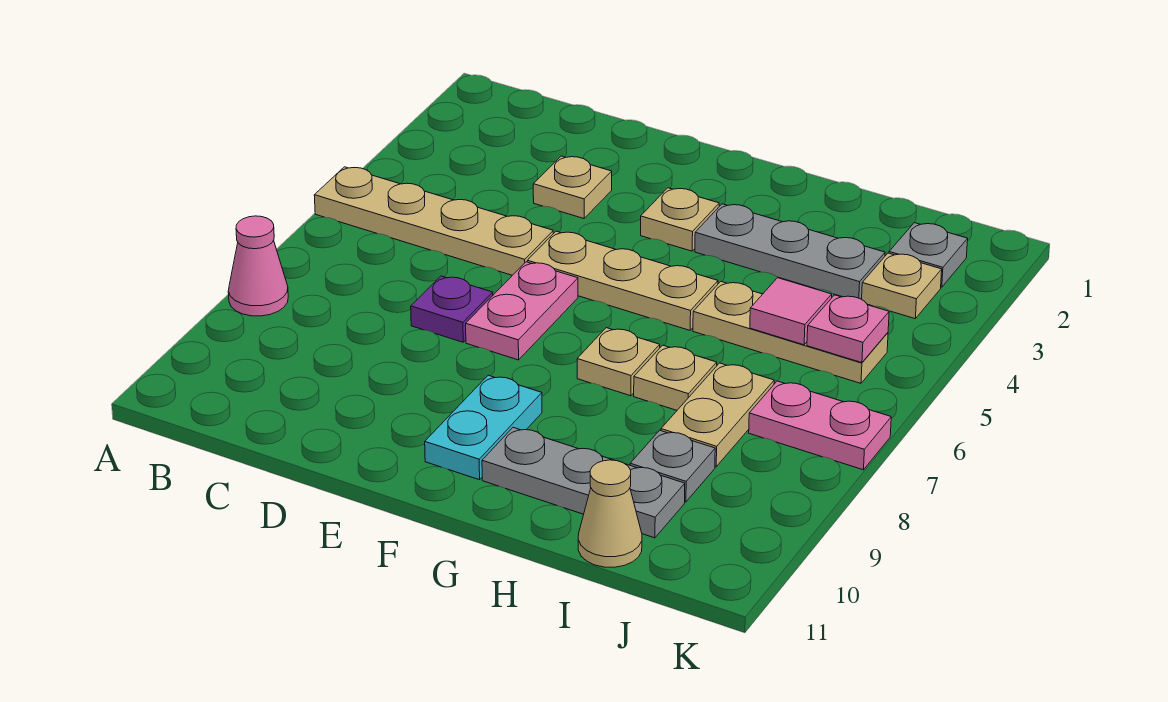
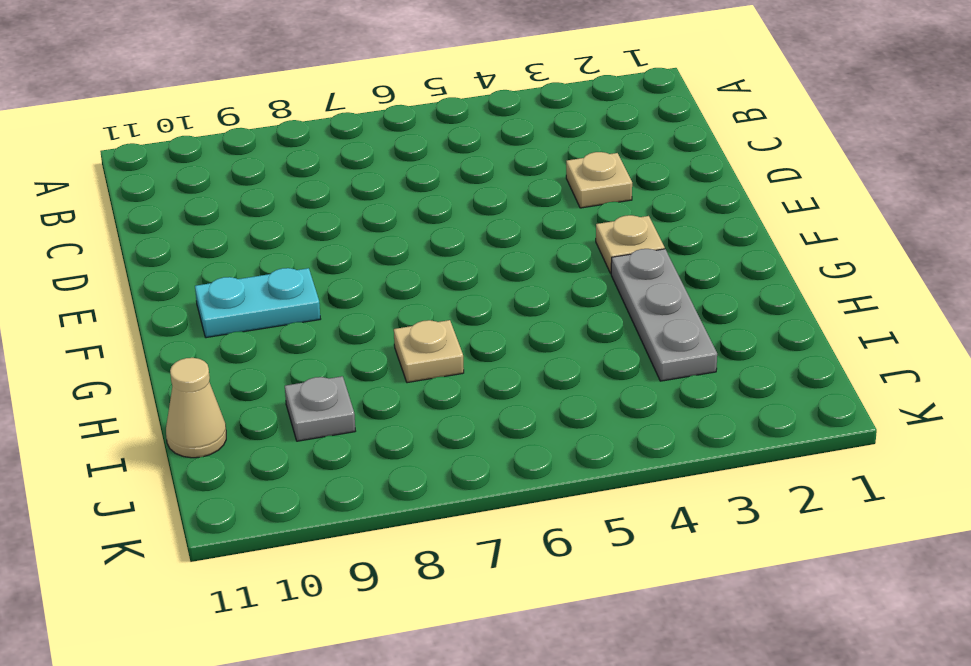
none -> tan 1x4 plate [314,167,553,275]
none -> pink 1x1 cone [228,216,288,316]
none -> purple 1x1 plate [411,276,493,342]

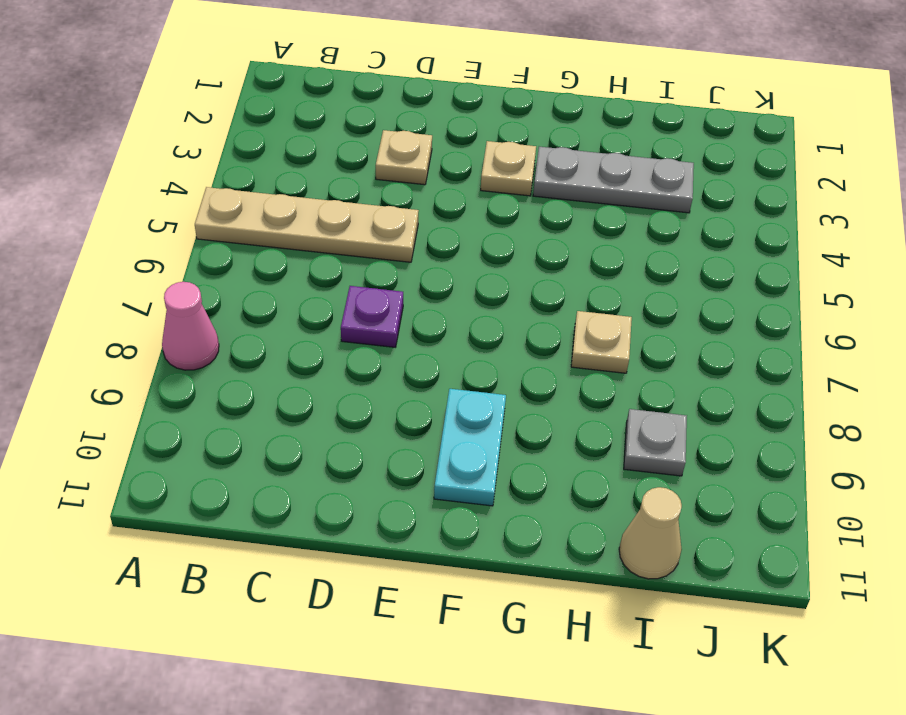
none -> tan 1x3 plate [527,231,718,330]
none -> pink 1x2 plate [466,262,578,360]
none -> tan 1x1 plate [577,328,660,396]

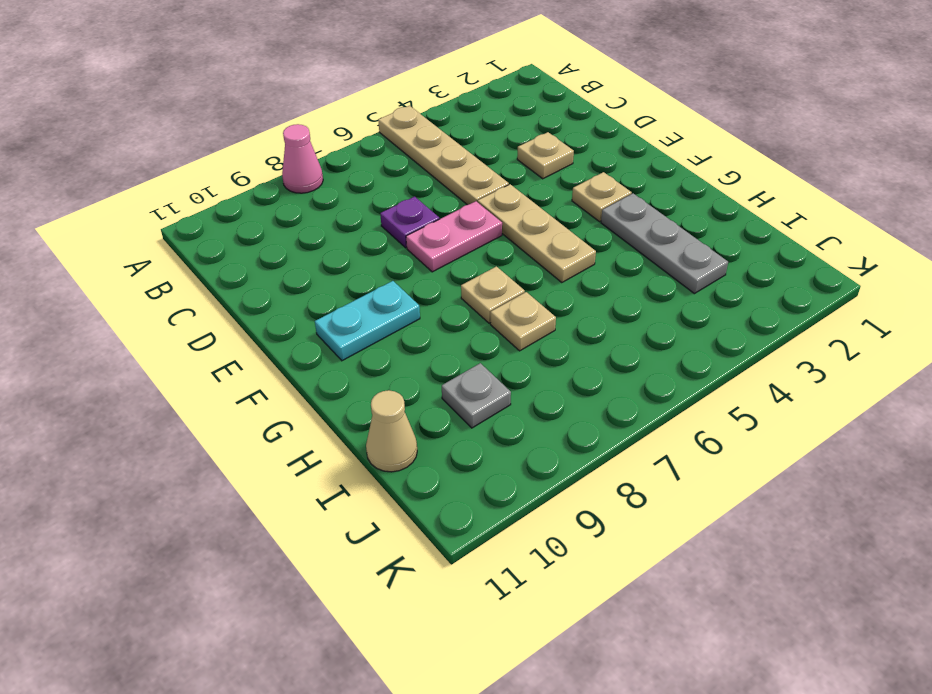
none -> grey 1x3 plate [482,428,685,538]
none -> tan 1x3 plate [693,282,888,383]
none -> tan 1x2 plate [661,363,774,467]

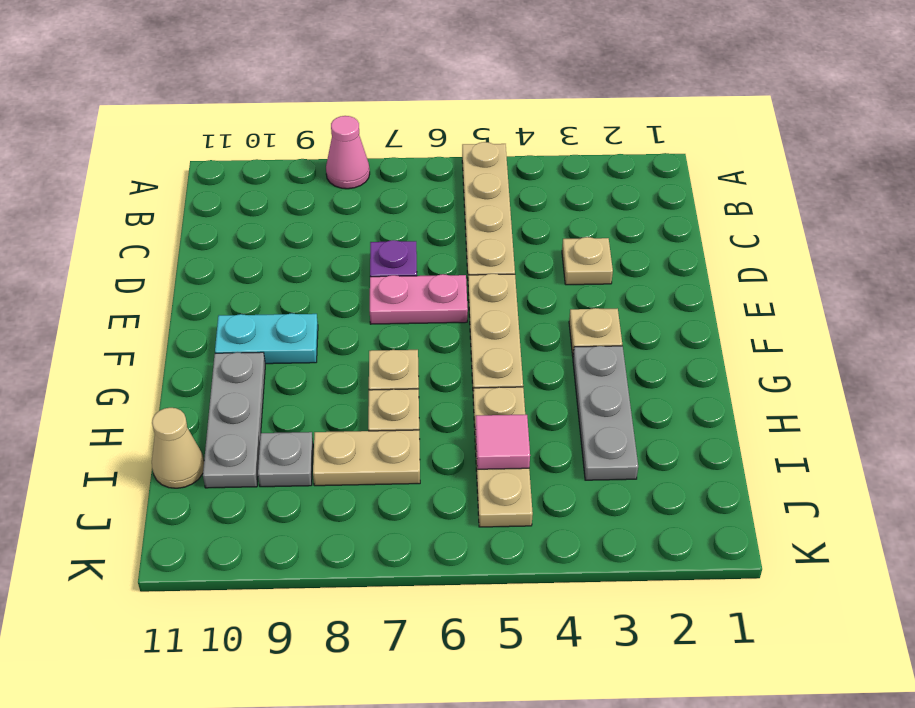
none -> grey 1x1 plate [889,223,968,287]
none -> tan 1x1 plate [862,253,942,319]
none -> pink 1x2 plate [749,381,891,470]

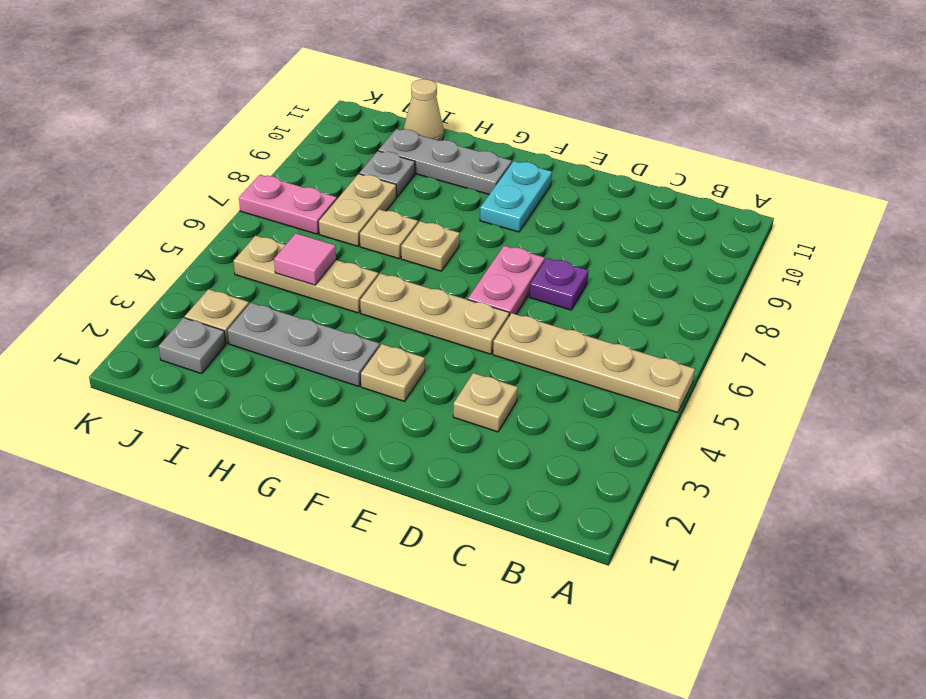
none -> pink 1x1 cone [228,216,288,316]
none -> pink 1x1 plate [807,295,889,363]

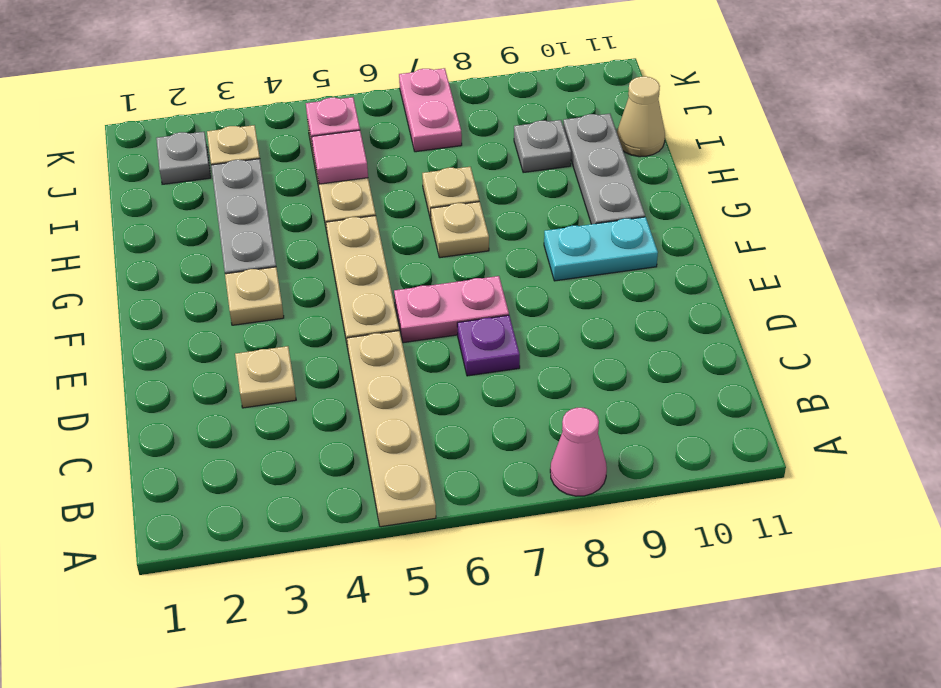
none -> tan 1x2 plate [661,363,774,467]

